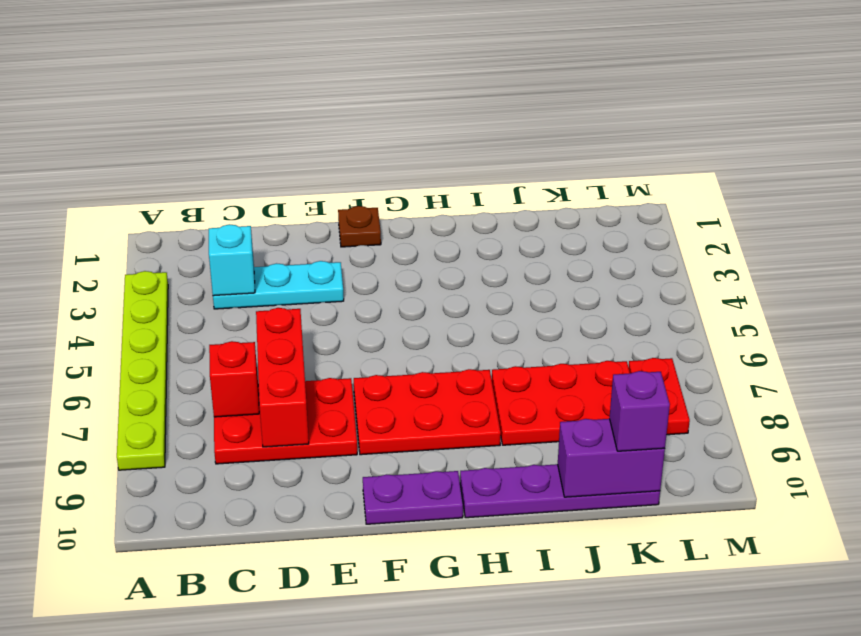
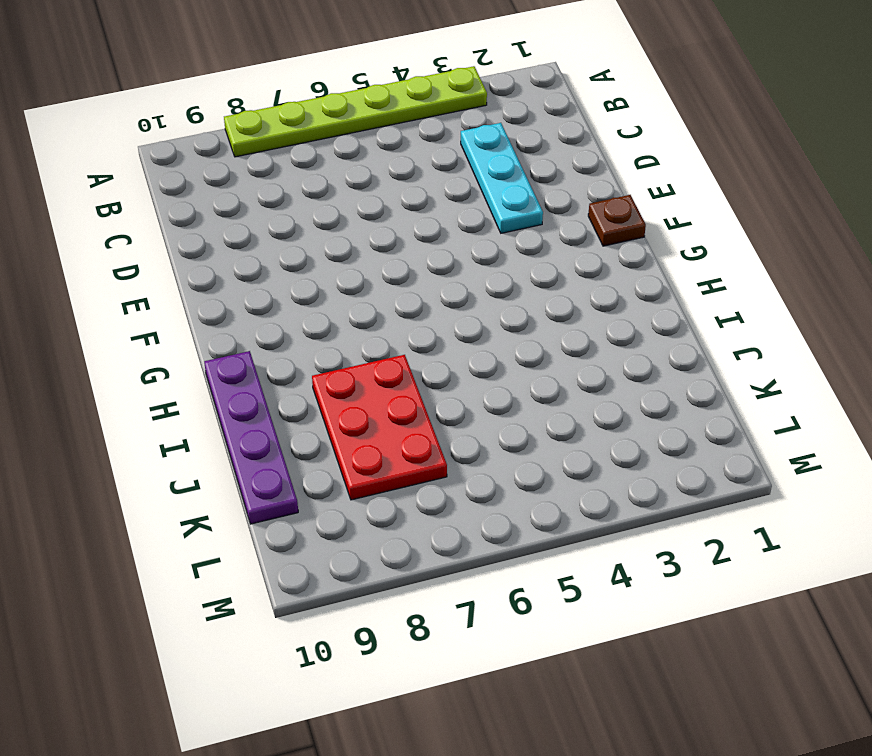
none -> red 2x3 plate [214,378,357,464]
none -> red 2x3 plate [354,369,501,455]
none -> purple 1x2 plate [363,471,463,524]

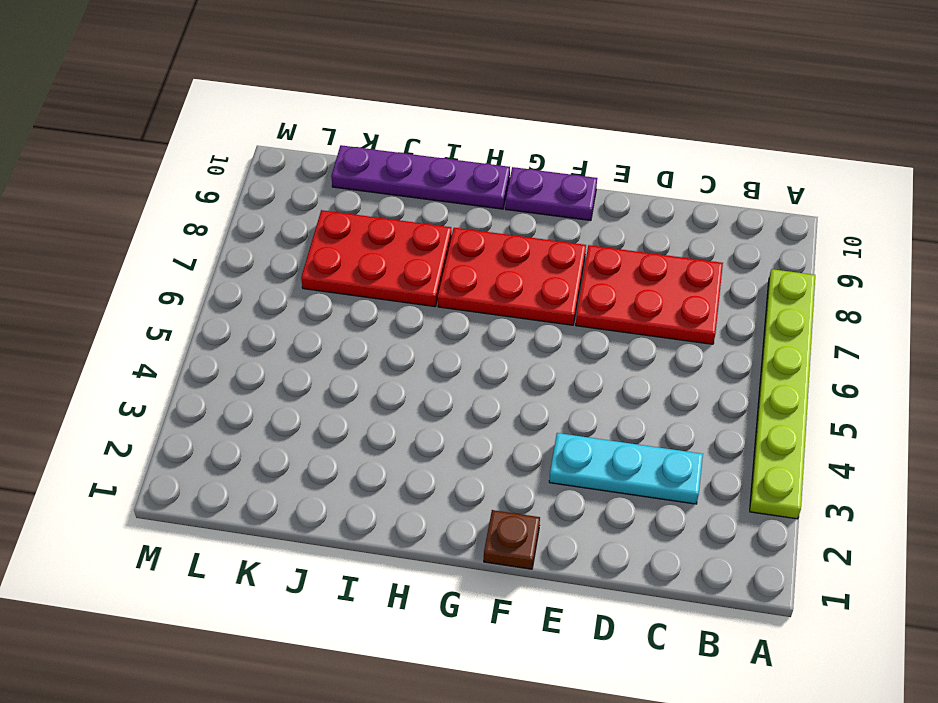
none -> red 1x2 plate [629,358,690,435]
none -> cyan 1x1 brick [209,224,255,296]
none -> red 1x1 brick [209,341,259,417]

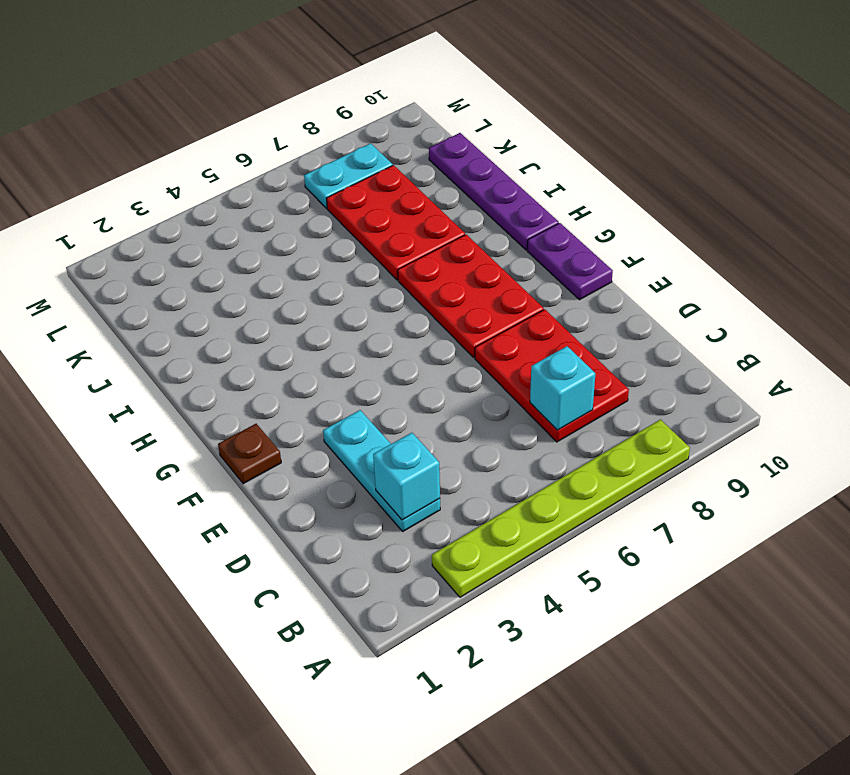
cyan 1x1 brick [530,346,595,430] -> red 1x1 brick [209,341,259,417]
cyan 1x2 plate [304,143,393,208] -> red 1x2 plate [629,358,690,435]
none -> red 1x3 brick [256,308,309,447]
none -> purple 1x2 brick [558,419,665,497]
none -> purple 1x1 brick [609,371,670,451]

